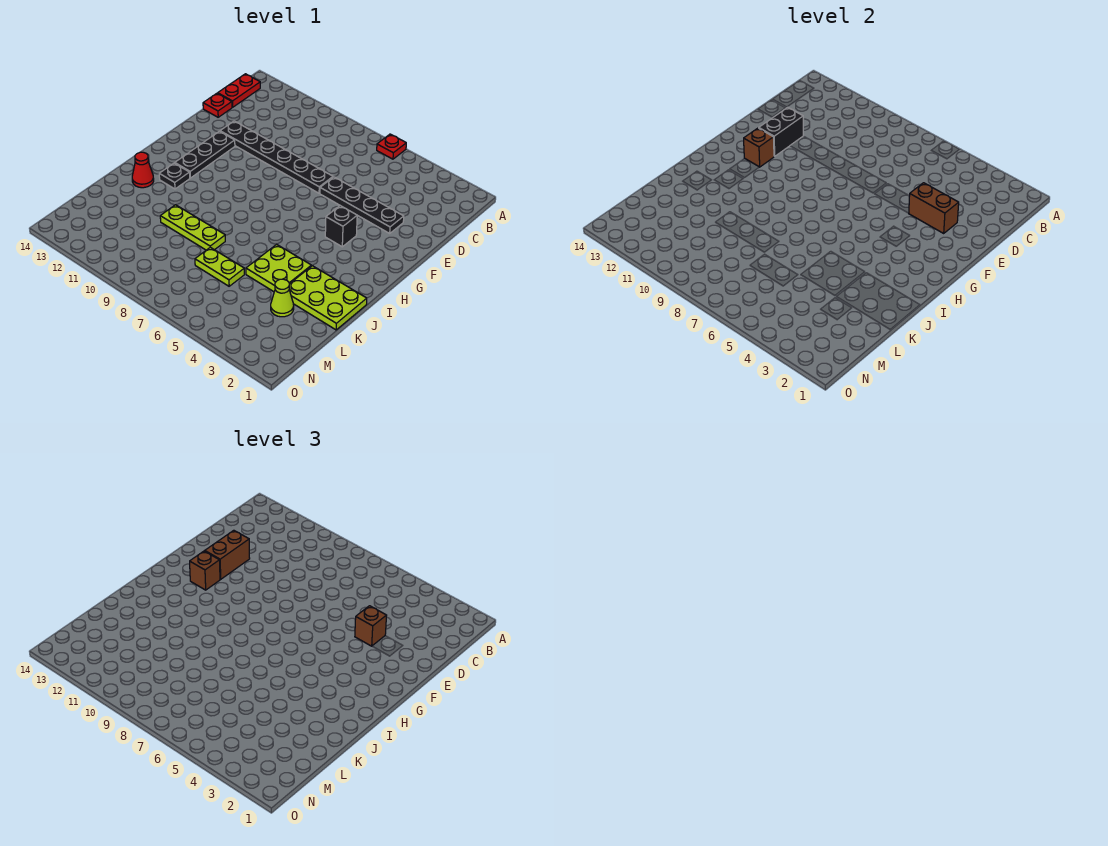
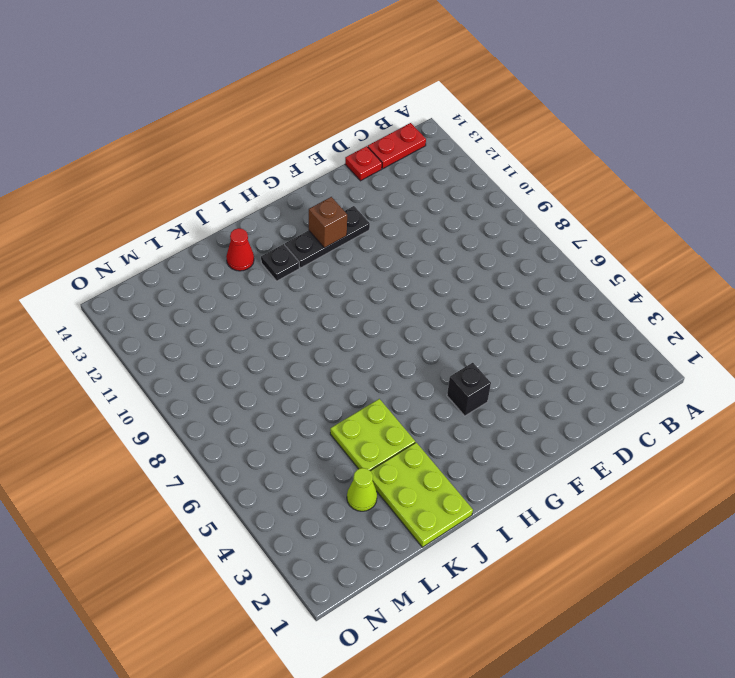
none -> red 1x1 plate [377,134,406,159]
none -> black 1x4 plate [320,177,404,233]
none -> black 1x6 plate [220,121,333,193]

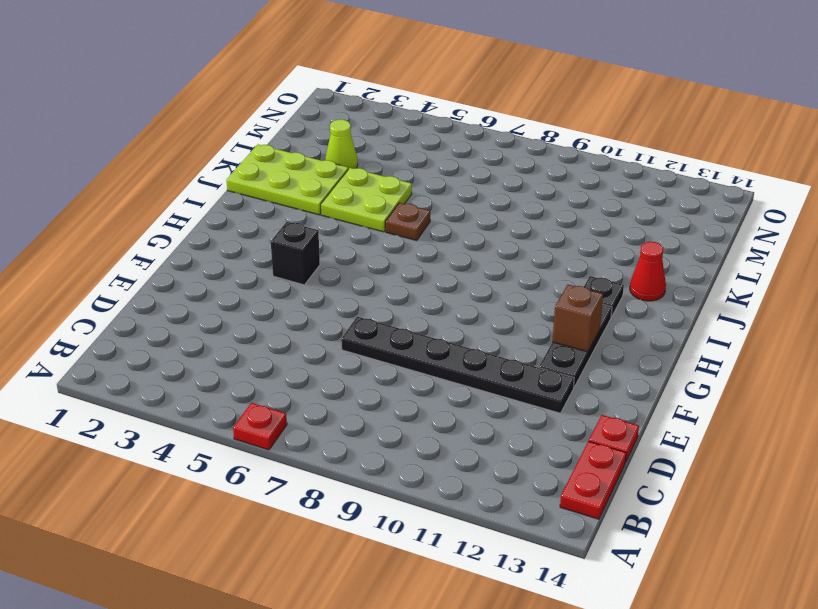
brown 1x1 plate [385,203,430,241] -> none
none -> black 1x4 plate [320,177,404,233]
none -> lime 1x3 plate [160,205,225,250]
none -> lime 1x2 plate [195,247,244,286]

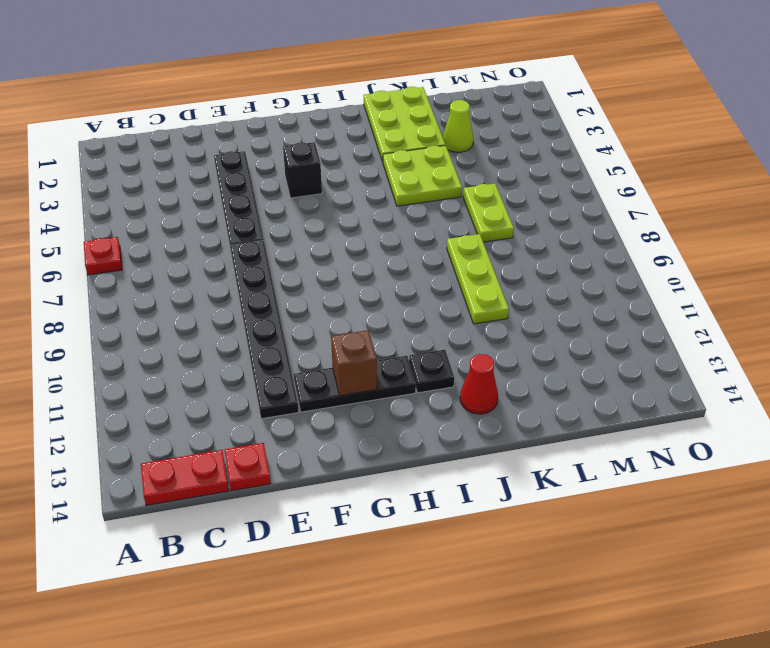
none -> brown 1x2 brick [909,183,959,233]
none -> black 1x2 brick [759,107,804,156]
none -> brown 1x1 brick [355,606,387,646]

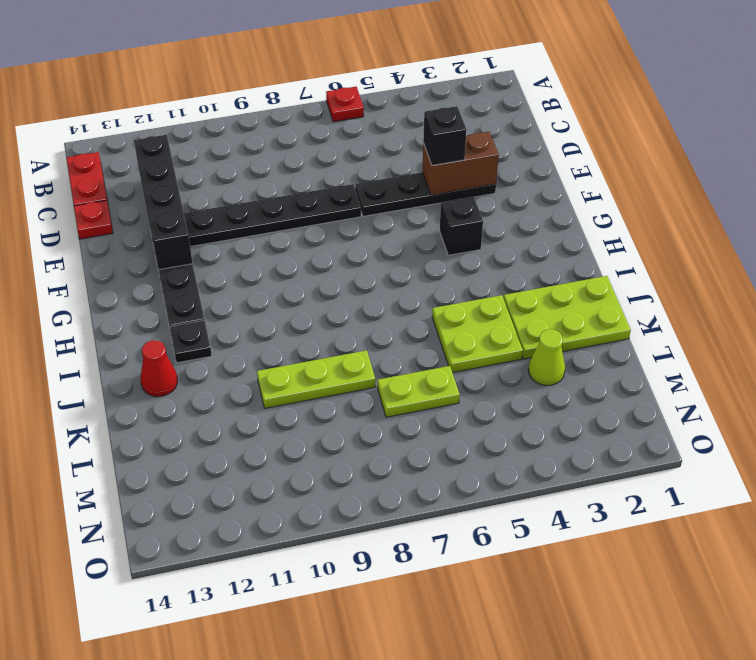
black 1x4 brick [134,135,193,270] -> black 1x2 brick [759,107,804,156]
black 1x1 brick [423,106,466,166] -> brown 1x1 brick [355,606,387,646]
none -> brown 1x1 brick [744,128,774,167]
none -> brown 1x2 brick [205,530,250,579]
none -> brown 1x1 brick [190,551,220,590]

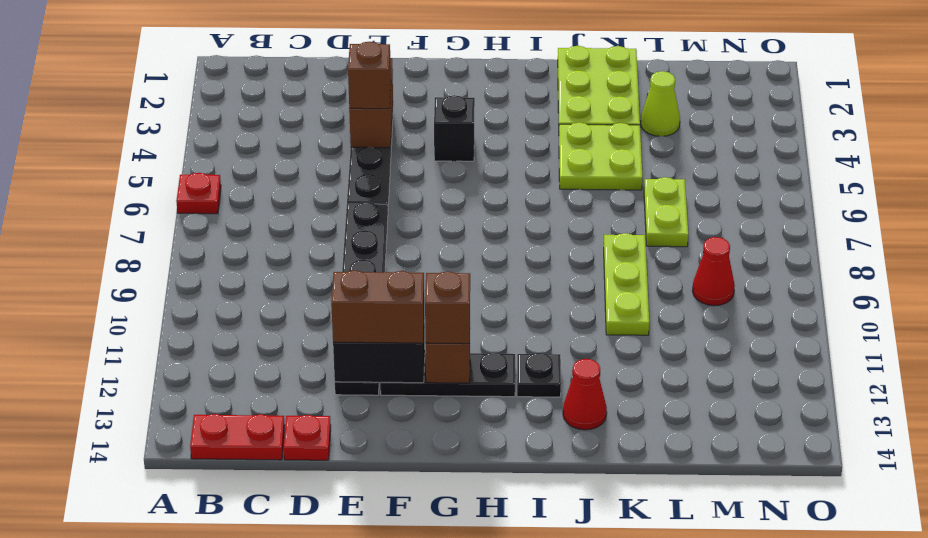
red 1x1 cone [692,237,735,306] -> none

